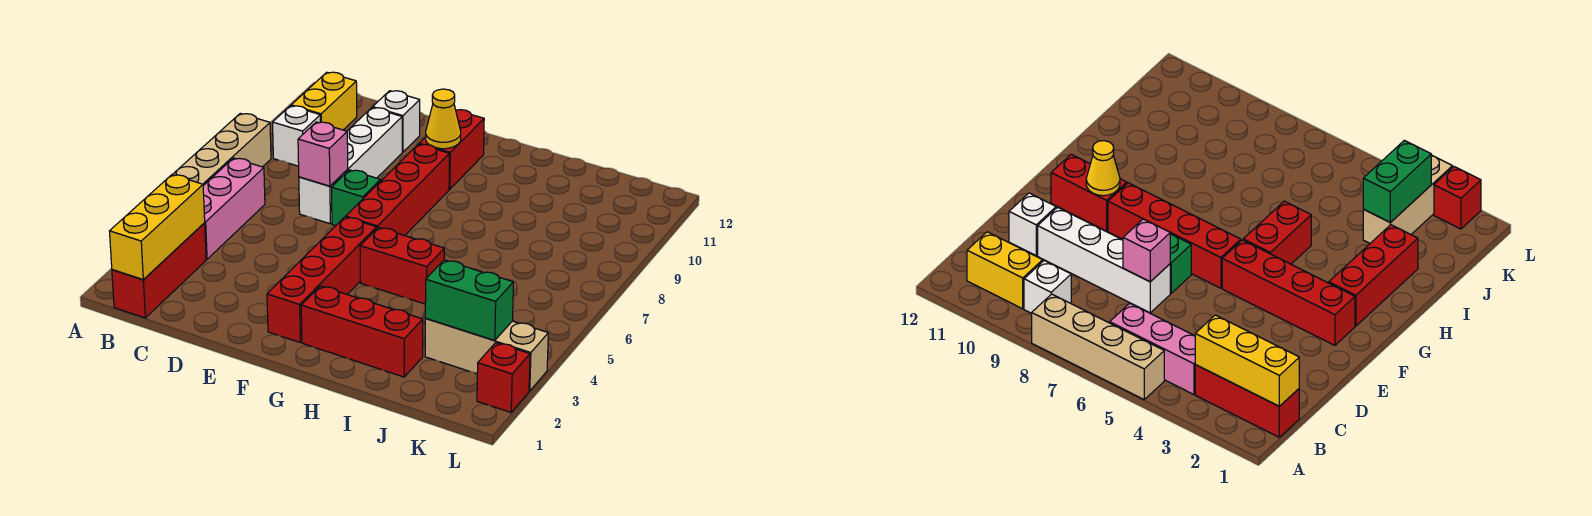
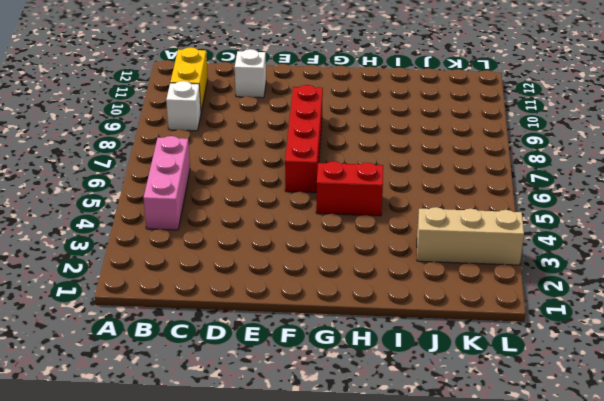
none -> tan 1x4 brick [172,113,271,185]
none -> red 1x3 brick [112,223,206,318]
none -> white 1x4 brick [299,108,402,224]

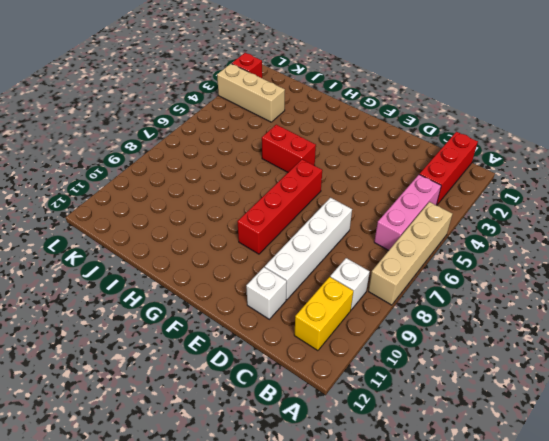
none -> green 1x1 brick [332,170,381,225]
none -> red 1x4 brick [267,217,377,342]
none -> red 1x2 brick [419,110,484,189]

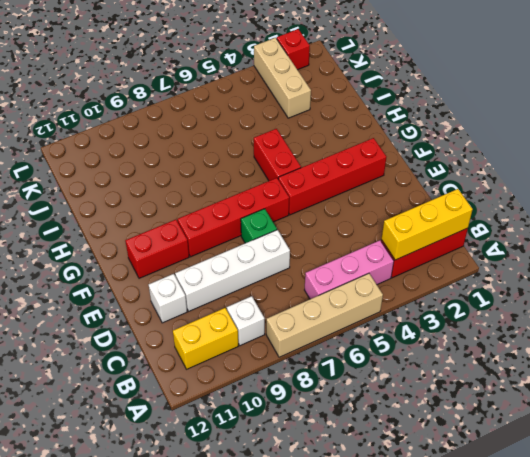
none -> red 1x3 brick [301,286,423,377]
none -> pink 1x1 brick [298,122,348,186]
none -> yellow 1x1 cone [426,89,461,149]

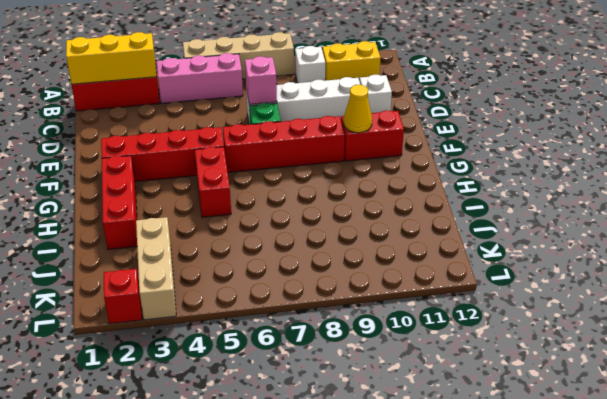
none -> green 1x2 brick [425,260,513,340]

